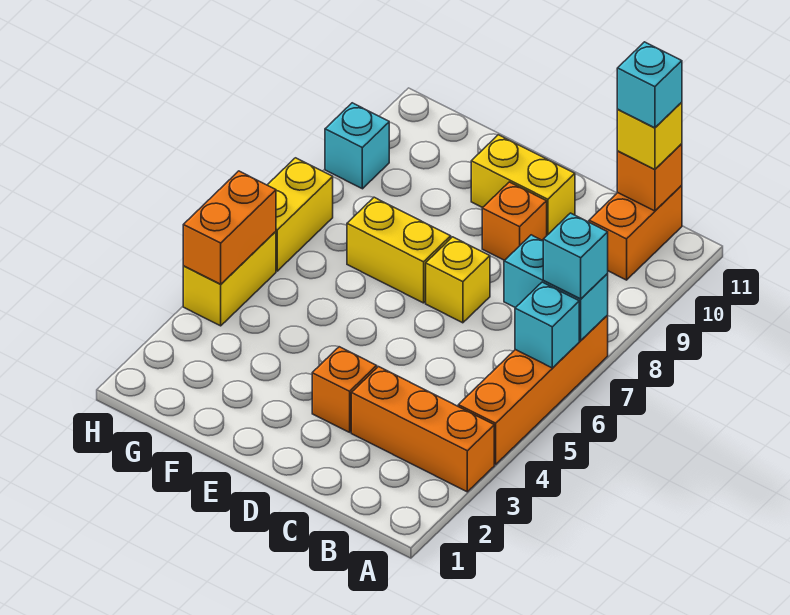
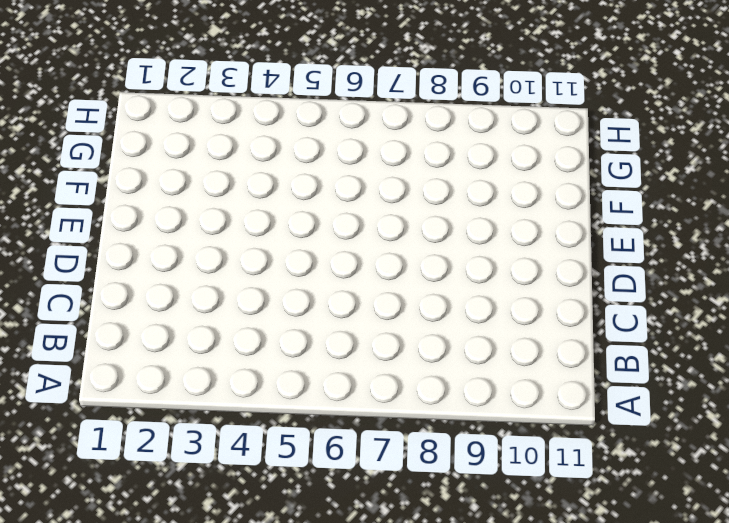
none -> orange 1x3 brick [351,367,494,492]
none -> orange 1x4 brick [458,315,608,464]
none -> orange 1x2 brick [589,185,682,280]

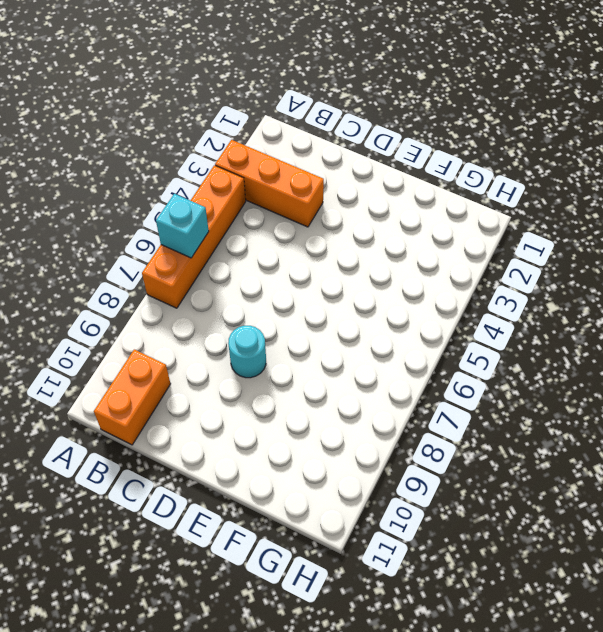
cyan 1x1 round brick [228,326,266,378] -> none
none -> orange 1x1 brick [312,347,377,432]
none -> yellow 1x1 brick [426,237,490,323]
none -> orange 1x1 brick [482,182,547,260]

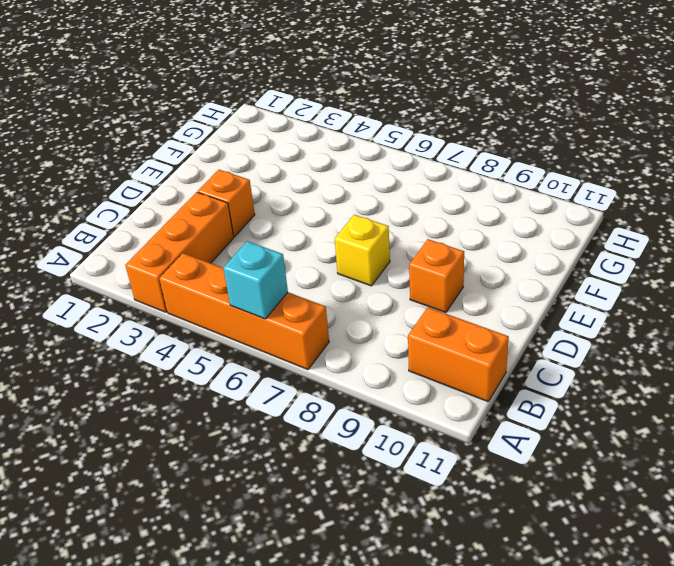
none -> yellow 1x2 brick [471,135,575,235]
none -> yellow 1x2 brick [347,197,451,303]
none -> yellow 1x2 brick [183,232,276,326]

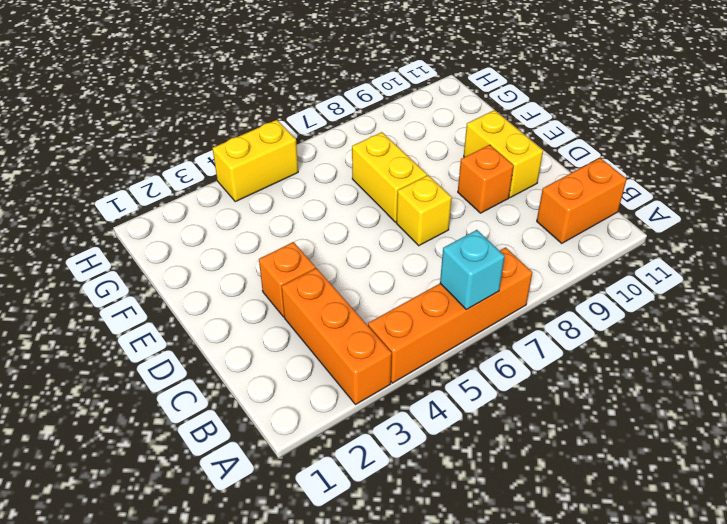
none -> yellow 1x2 brick [268,158,333,271]
none -> cyan 1x1 brick [325,103,389,189]
none -> cyan 1x2 brick [504,235,608,340]

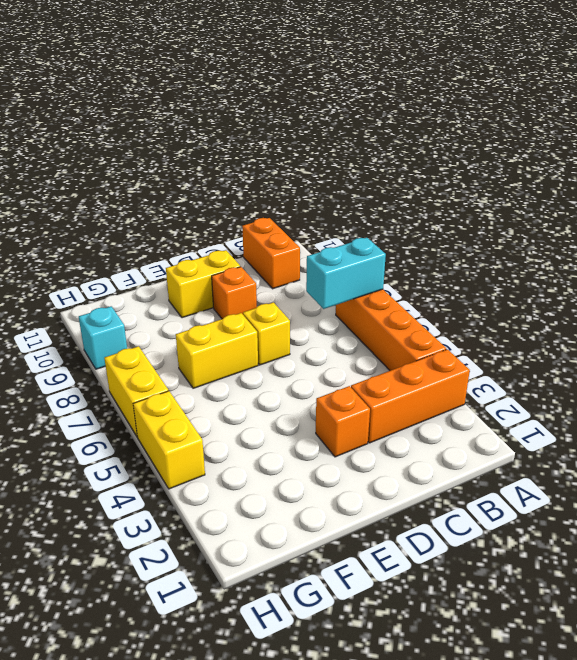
none -> cyan 1x1 brick [515,282,579,368]
none -> orange 1x1 brick [617,144,682,211]
none -> orange 1x2 brick [183,171,276,284]

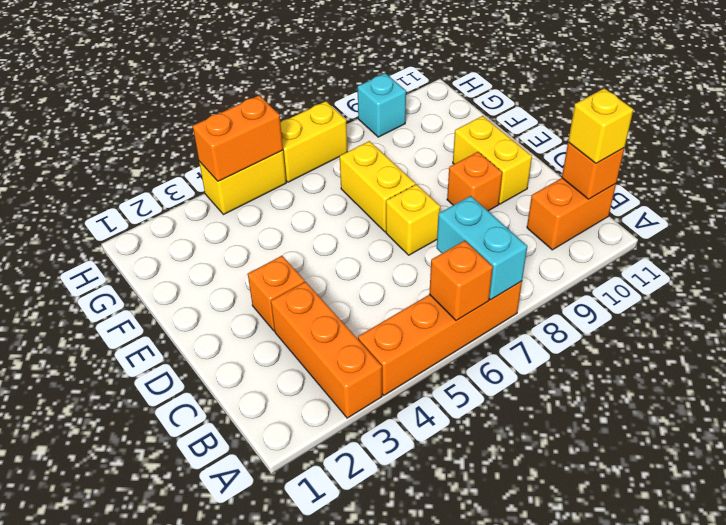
orange 1x1 brick [429,241,493,321] -> cyan 1x1 brick [515,282,579,368]
none -> cyan 1x1 brick [543,213,608,299]
none -> cyan 1x1 brick [617,42,682,128]

